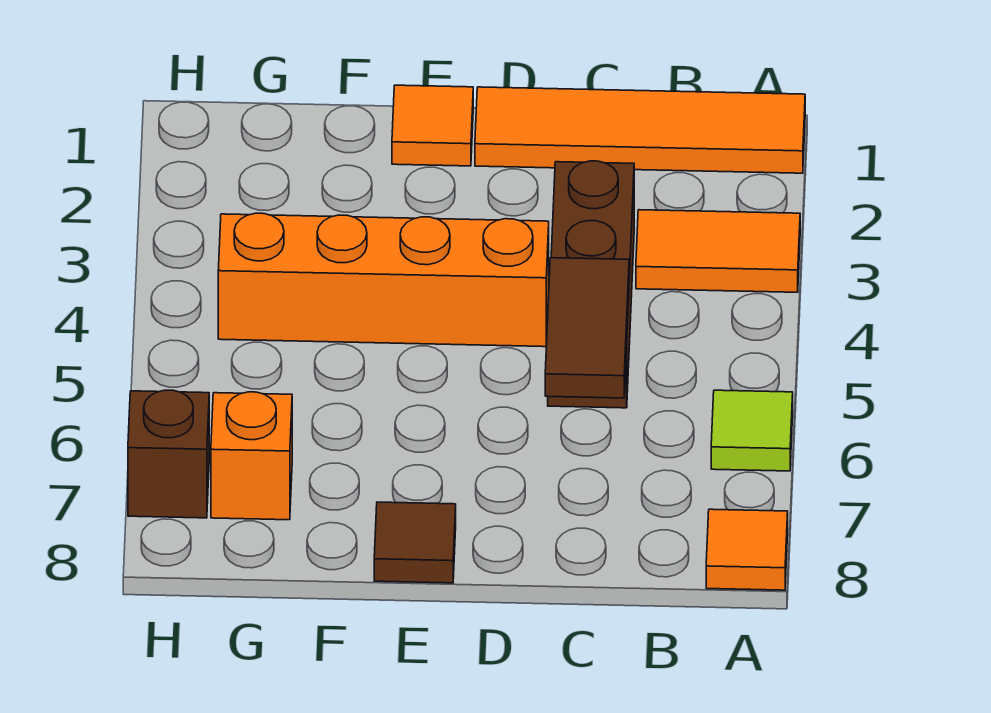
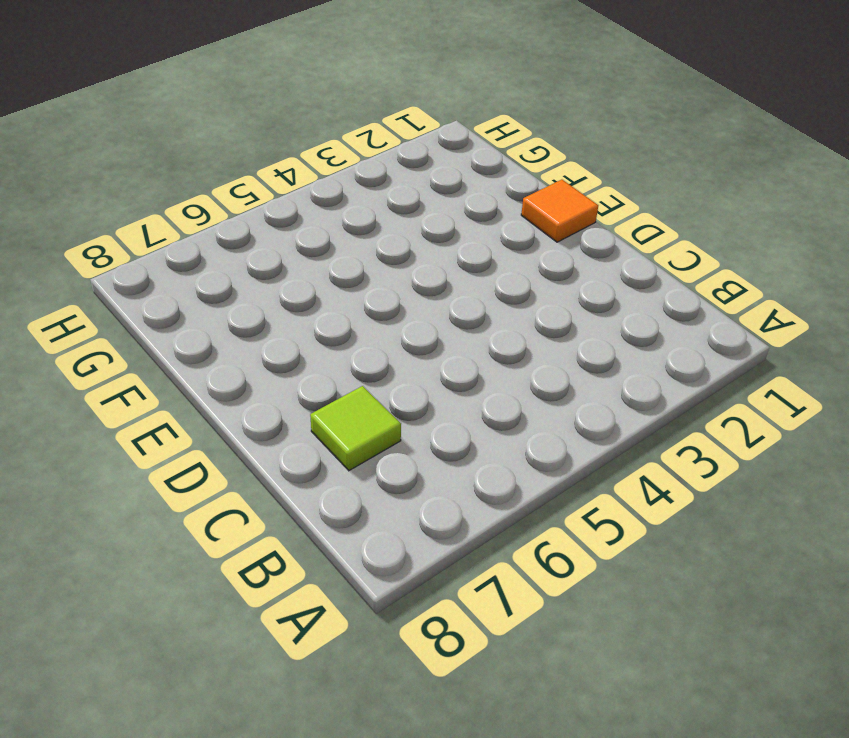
lime 1x1 tile [310,386,401,471] -> lime 1x1 tile moved to [711,390,793,471]
none -> orange 1x4 tile [475,87,805,173]
none -> orange 1x2 tile [636,210,800,292]

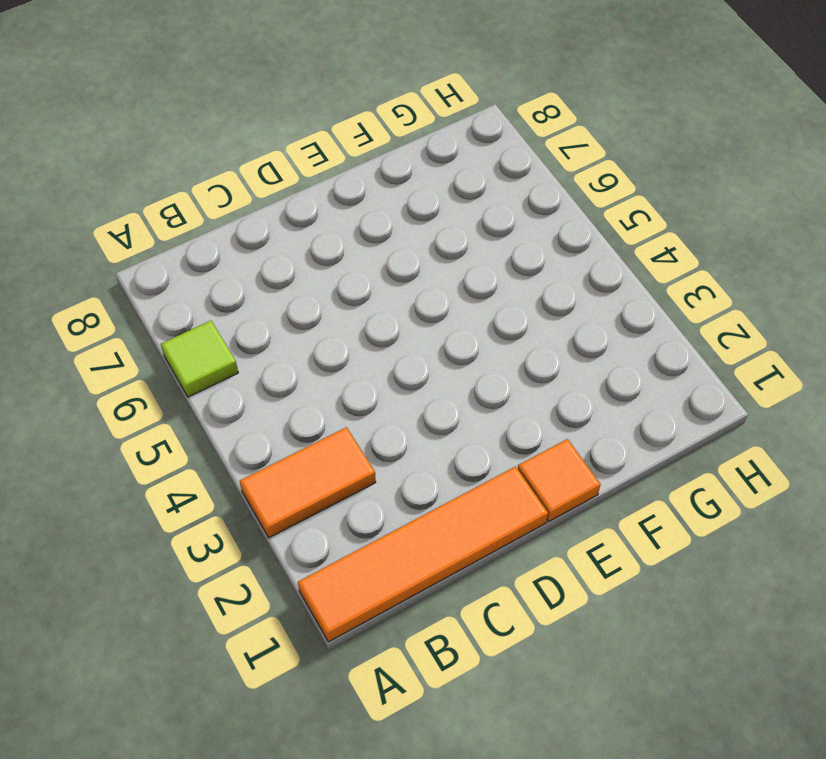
none -> orange 1x1 tile [706,509,788,590]
none -> brown 1x3 brick [548,161,634,408]

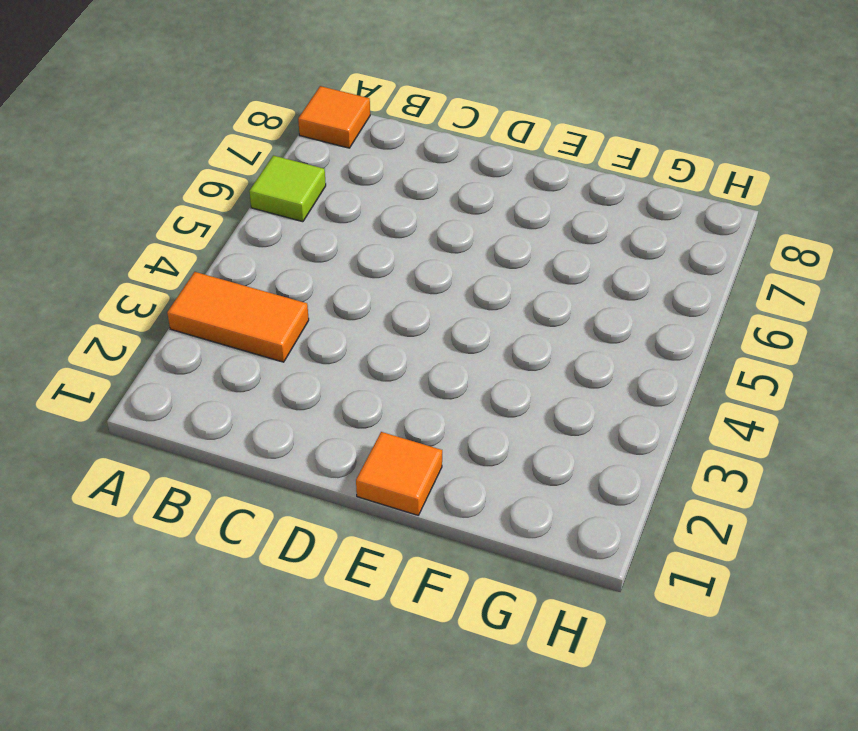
none -> orange 1x4 tile [475,87,805,173]
none -> brown 1x3 brick [548,161,634,408]

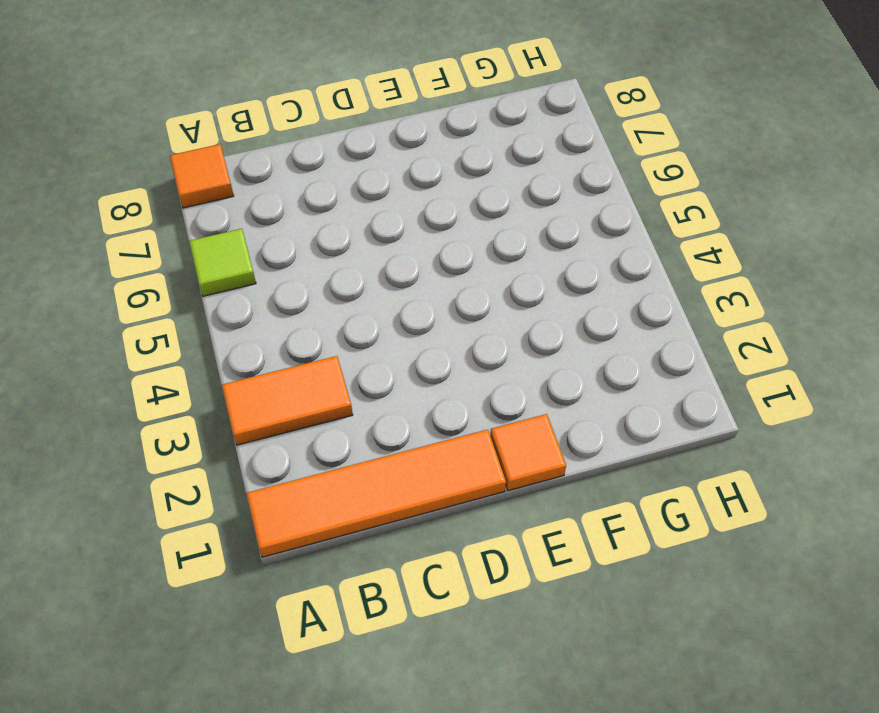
none -> brown 1x3 brick [548,161,634,408]
none -> orange 1x4 brick [218,213,549,347]

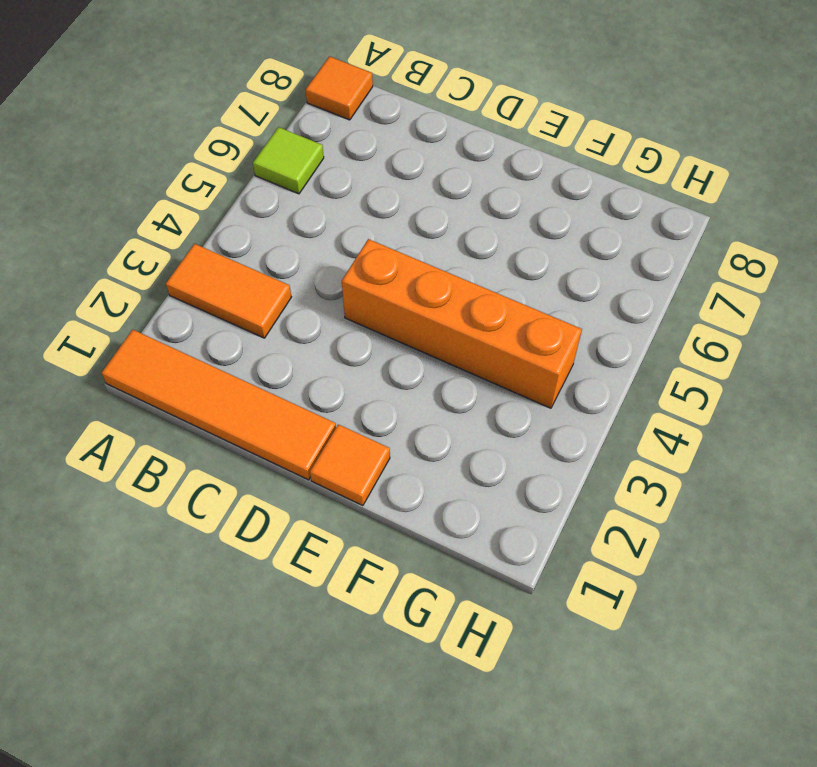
none -> brown 1x3 brick [548,161,634,408]
none -> brown 1x1 tile [374,502,456,583]

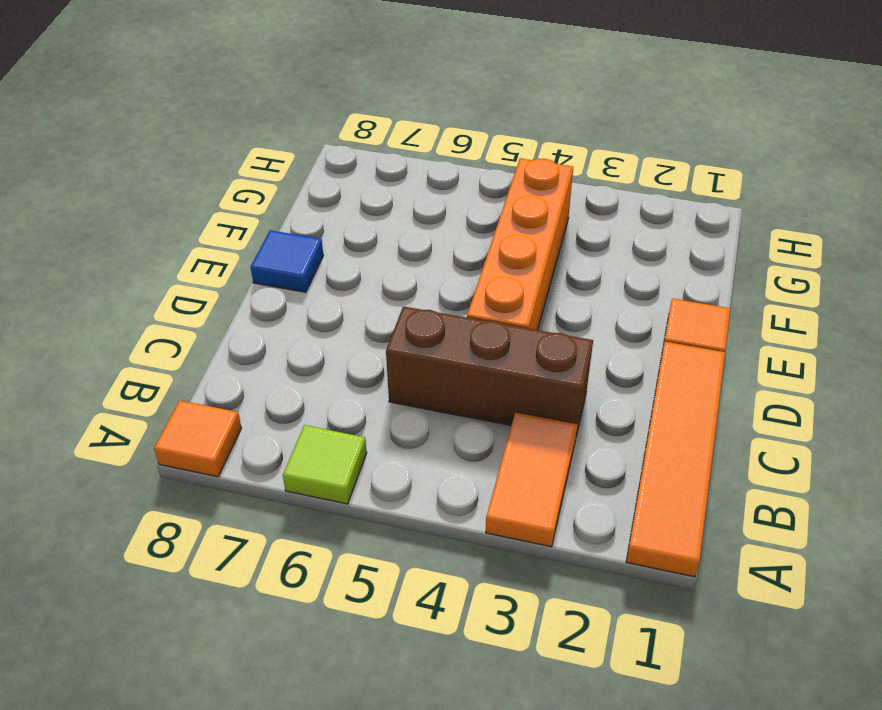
blue 1x1 tile [251,230,323,292] -> brown 1x1 tile [374,502,456,583]
none -> orange 1x1 brick [211,392,292,520]
none -> brown 1x1 brick [128,390,209,518]

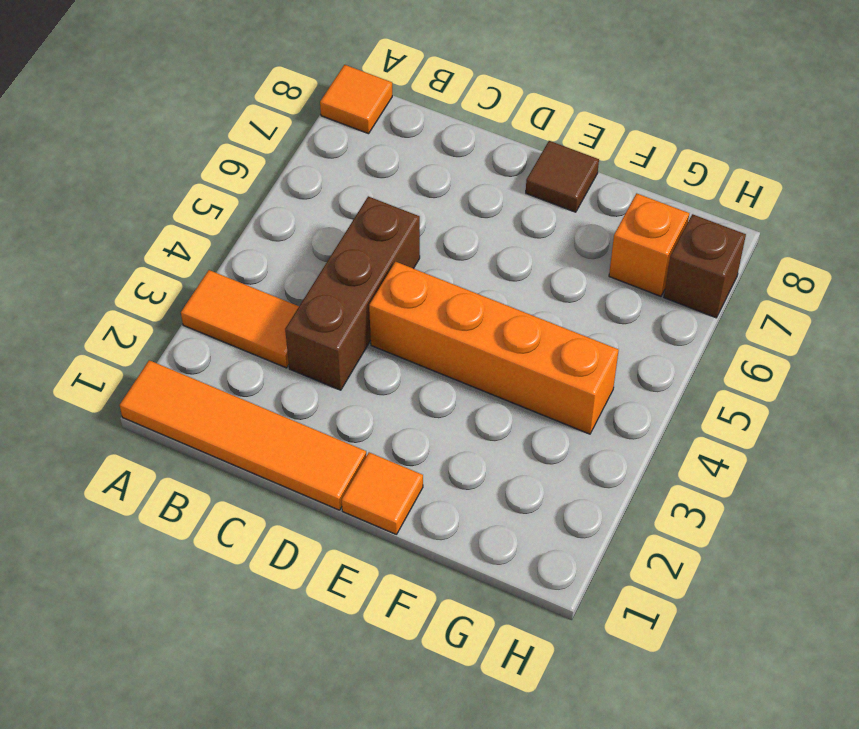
none -> lime 1x1 tile [711,390,793,471]
none -> brown 1x2 tile [545,258,629,398]

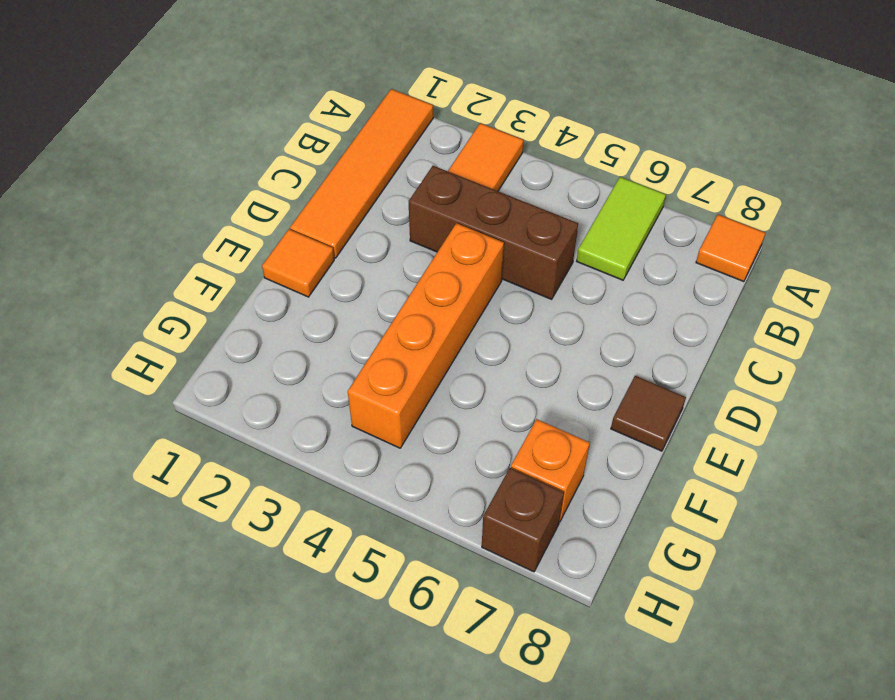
lime 1x2 tile [577,177,666,280] -> lime 1x1 tile [711,390,793,471]
none -> brown 1x2 tile [545,258,629,398]

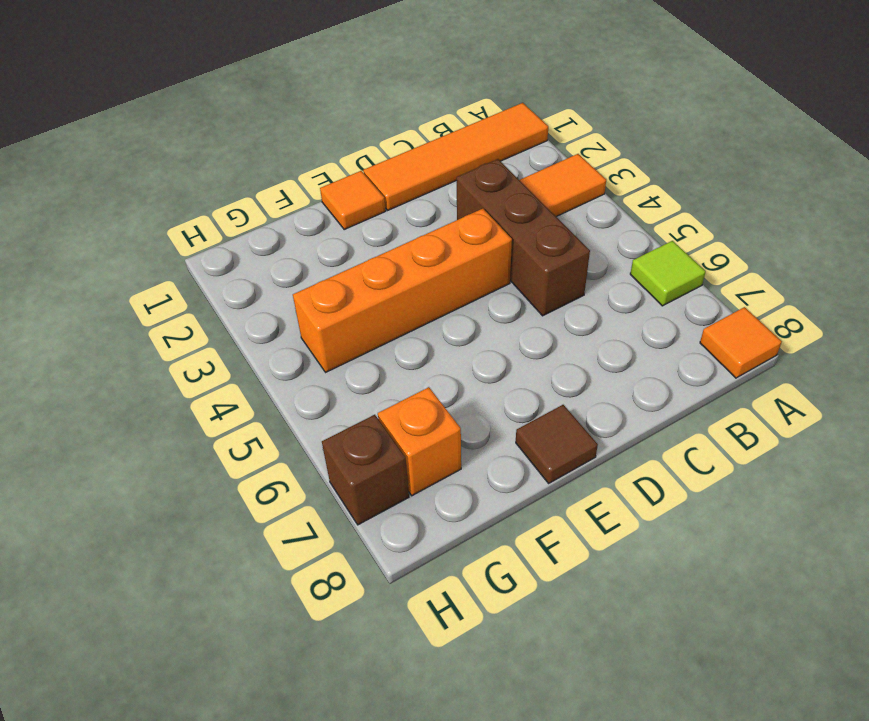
none -> brown 1x2 tile [545,258,629,398]

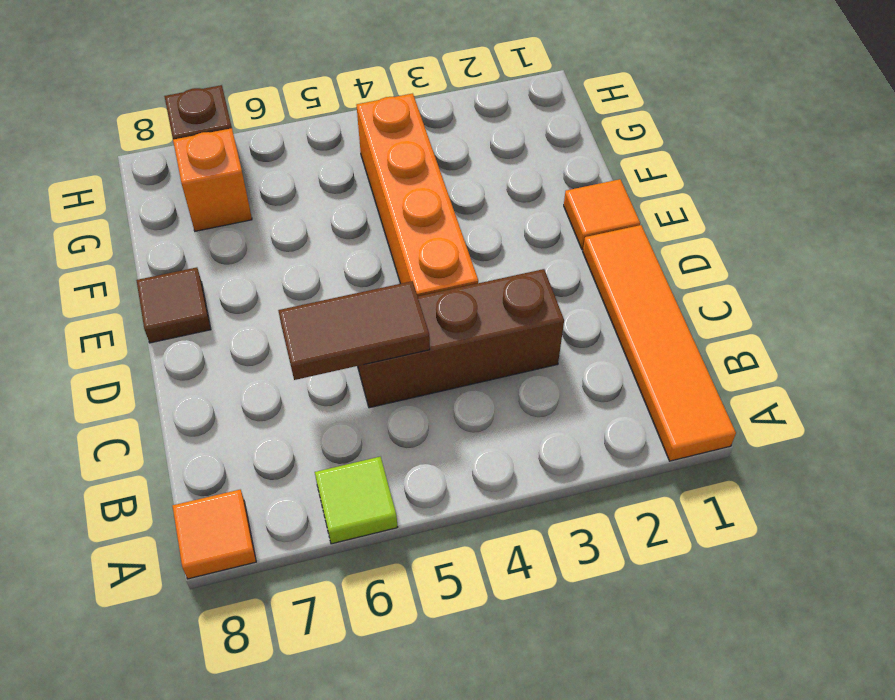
none -> orange 1x2 tile [636,210,800,292]

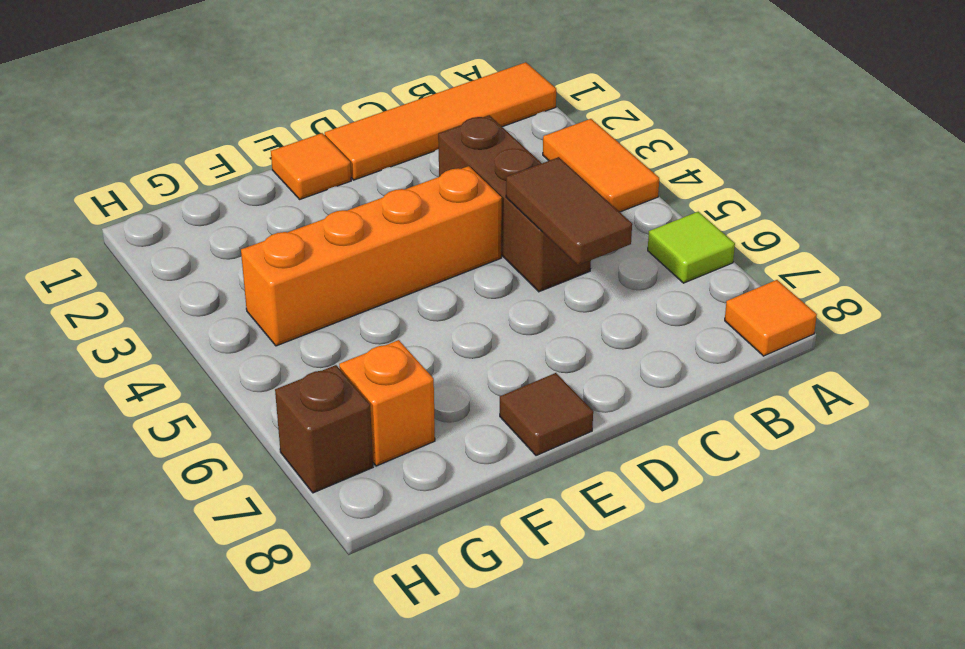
orange 1x2 tile [543,119,659,212] -> orange 1x2 tile turned to [636,210,800,292]

